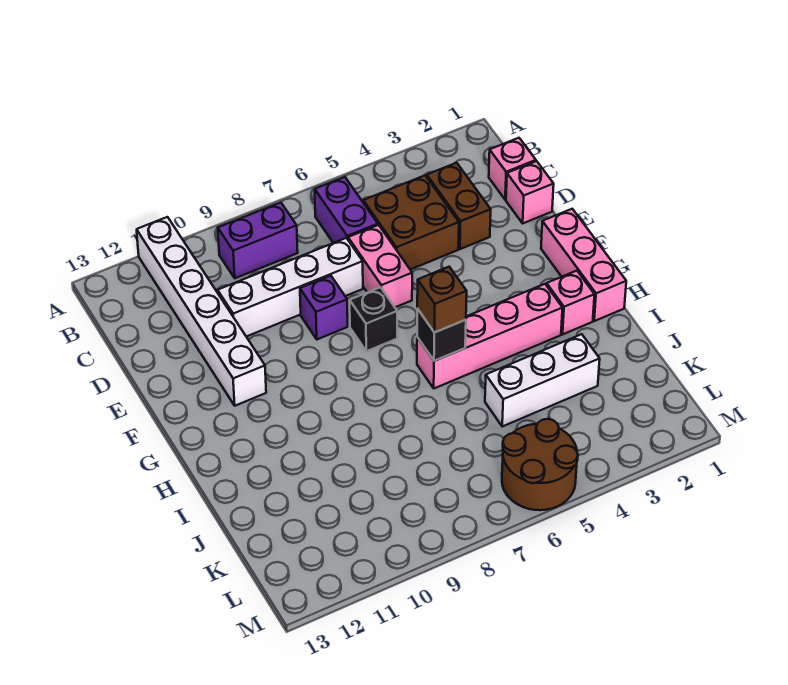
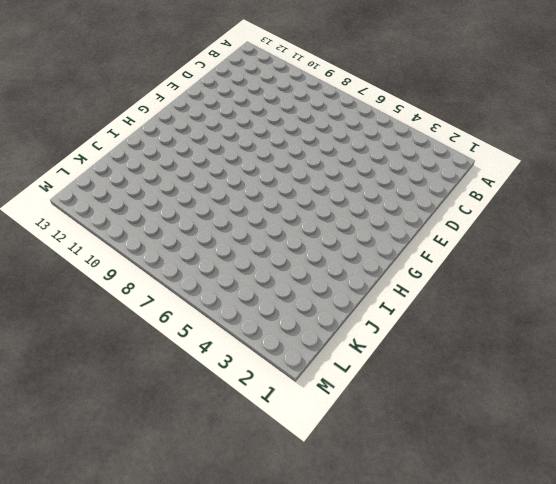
none -> white 1x6 brick [137,217,266,406]
none -> purple 1x2 brick [315,177,378,243]
none -> purple 1x2 brick [218,203,298,278]

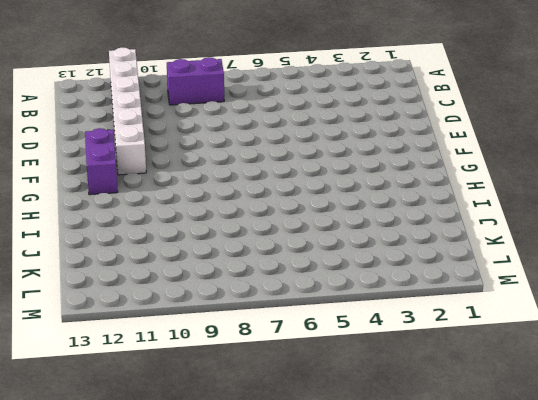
purple 1x2 brick [85,128,118,195] -> purple 1x2 brick moved to [315,177,378,243]
none -> pink 1x1 brick [489,138,536,200]
none -> brown 1x2 brick [427,163,491,249]
none -> brown 2x2 brick [363,176,459,270]

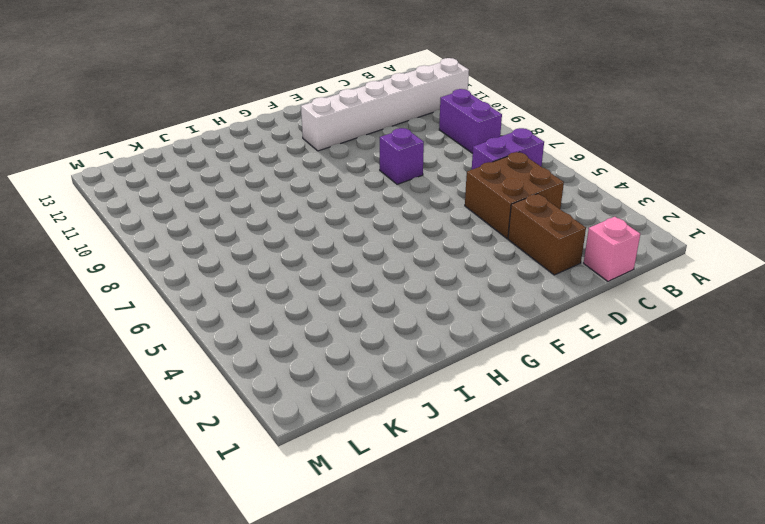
brown 1x2 brick [508,194,586,275] -> brown 1x2 brick turned to [427,163,491,249]
none -> pink 1x1 brick [506,161,554,223]
none -> pink 1x2 brick [348,225,412,307]
none -> white 1x4 brick [218,238,363,337]

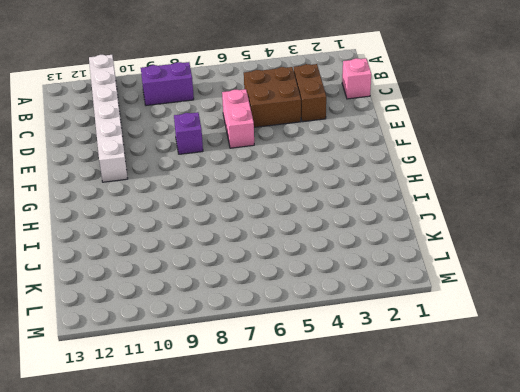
none -> purple 1x2 brick [315,177,378,243]
none -> pink 1x1 brick [506,161,554,223]
none -> white 1x4 brick [218,238,363,337]

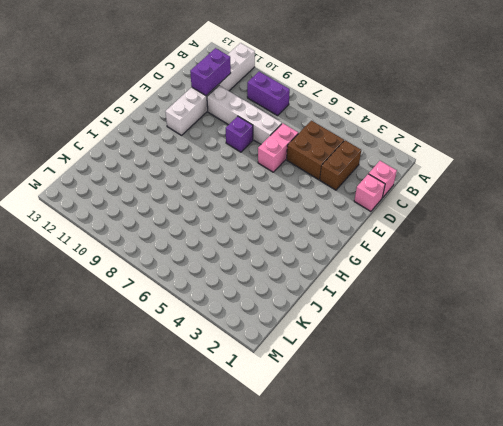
purple 1x2 brick [190,48,231,96] -> purple 1x2 brick moved to [315,177,378,243]
none -> pink 1x3 brick [541,209,626,321]
none -> black 1x1 brick [350,287,397,351]
none -> pink 1x1 brick [547,271,595,334]

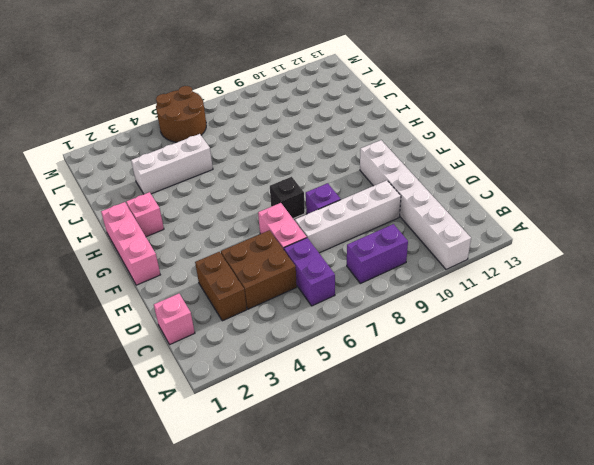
none -> pink 1x1 brick [506,161,554,223]
none -> pink 1x4 brick [417,284,562,388]
none -> black 1x1 brick [417,309,466,361]

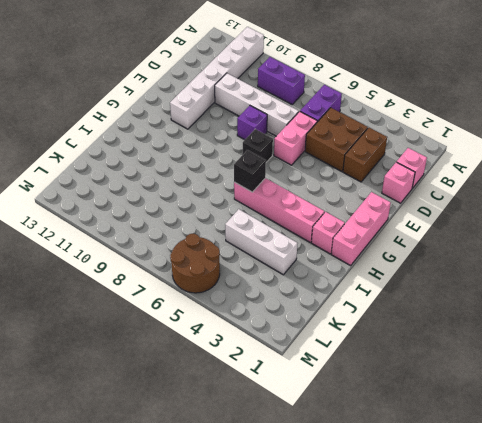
none -> brown 1x1 brick [417,267,467,333]

